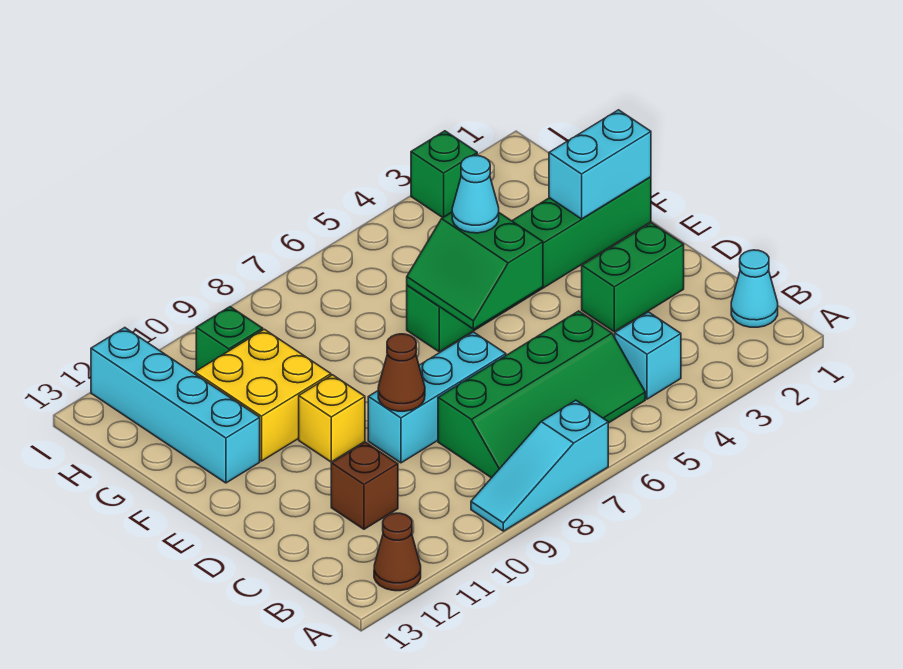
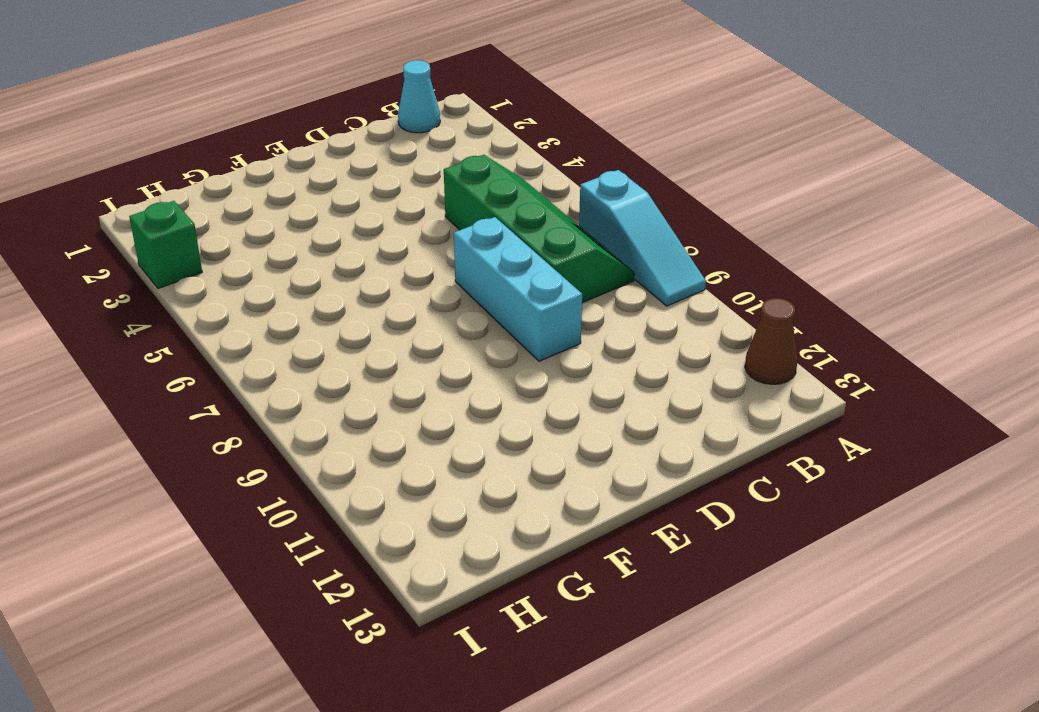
none -> cyan 1x1 brick [615,312,681,399]
none -> brown 1x1 brick [331,442,398,529]
none -> green 1x2 brick [582,223,684,332]

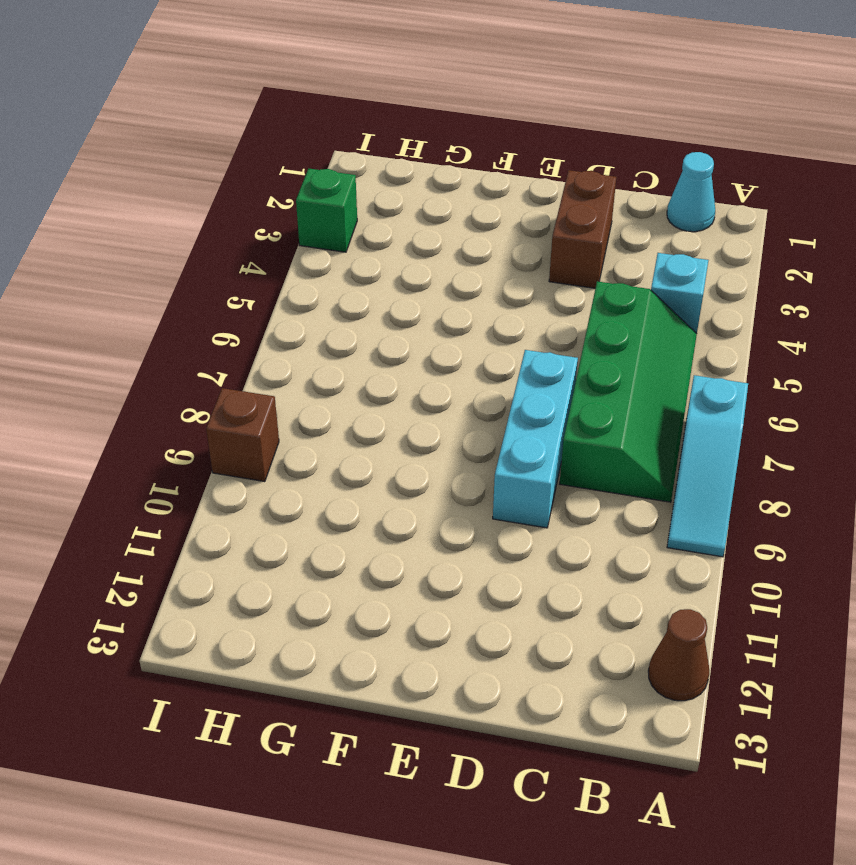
brown 1x2 brick [549,170,616,288] -> green 1x2 brick [582,223,684,332]
brown 1x1 brick [206,388,279,482] -> brown 1x1 brick moved to [331,442,398,529]
none -> yellow 1x1 brick [299,375,365,462]
none -> green 1x6 brick [407,177,651,352]
none -> yellow 2x2 brick [195,329,331,461]

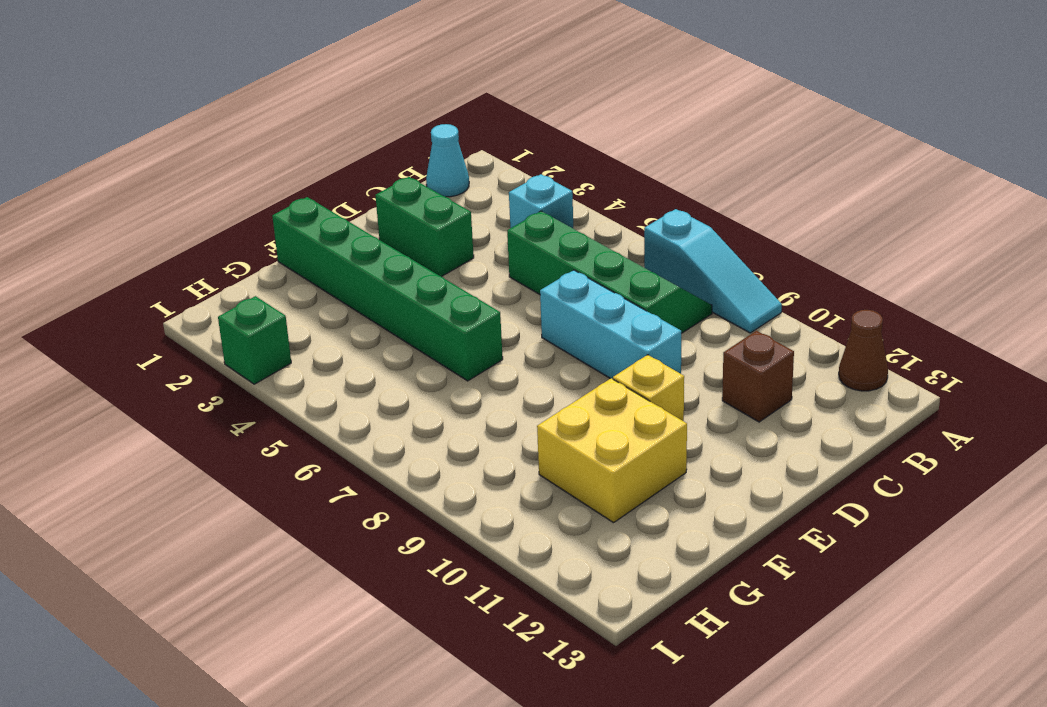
none -> cyan 1x4 brick [91,328,260,483]
none -> green 1x1 brick [196,307,263,371]
none -> brown 1x1 cone [378,334,425,411]

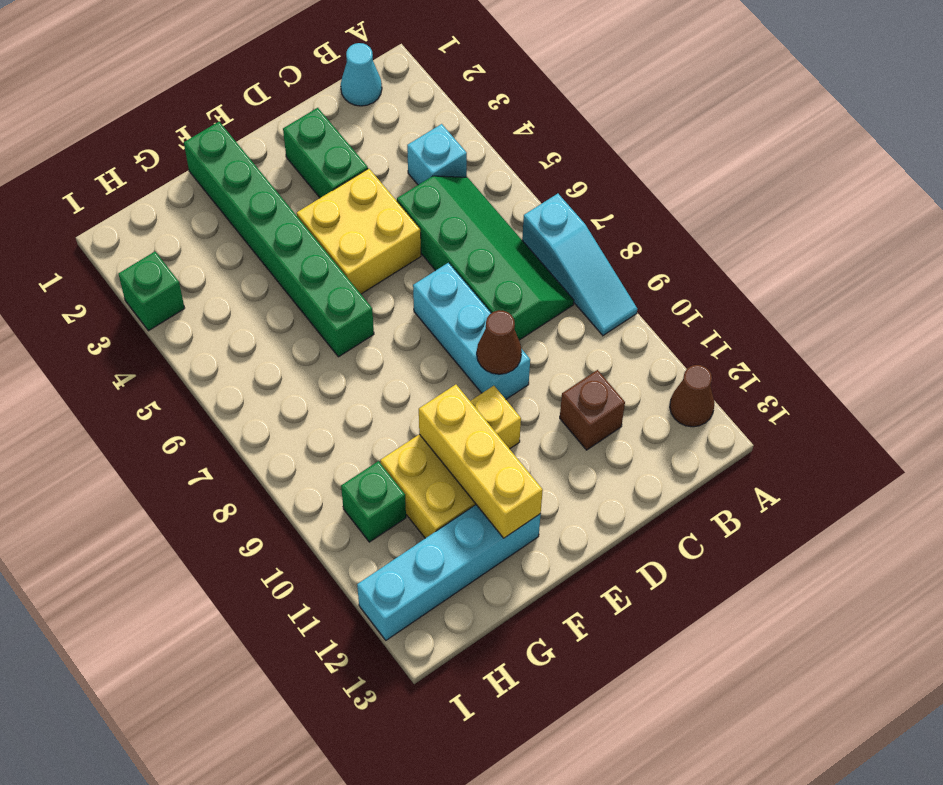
yellow 2x2 brick [297,169,421,294] -> none
yellow 1x3 brick [419,385,543,538] -> none
none -> green 2x2 slope [407,212,543,329]
none -> cyan 1x2 brick [549,110,651,219]
none -> cyan 1x1 cone [452,156,499,233]

